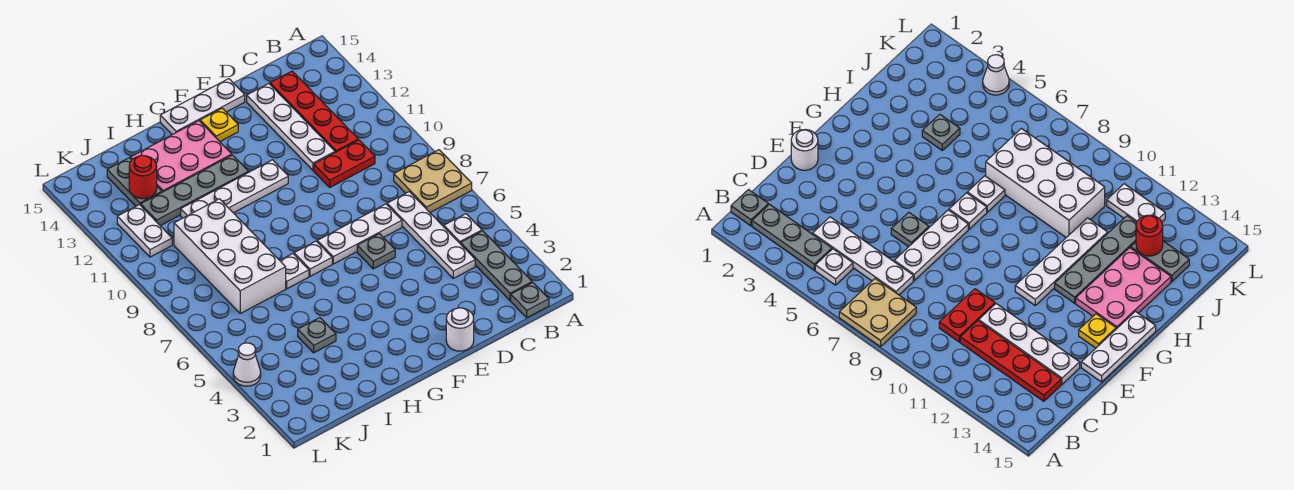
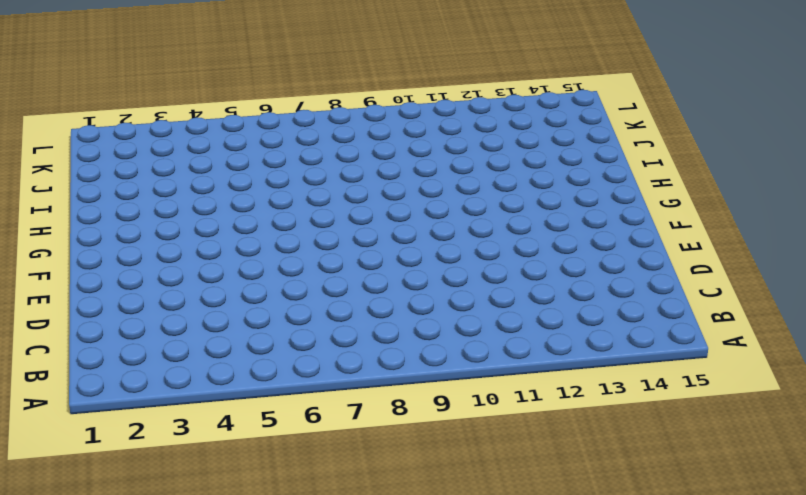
none -> tan 2x2 plate [394,150,472,213]
none -> grey 1x1 plate [511,283,549,318]
none -> grey 1x3 plate [461,231,532,301]

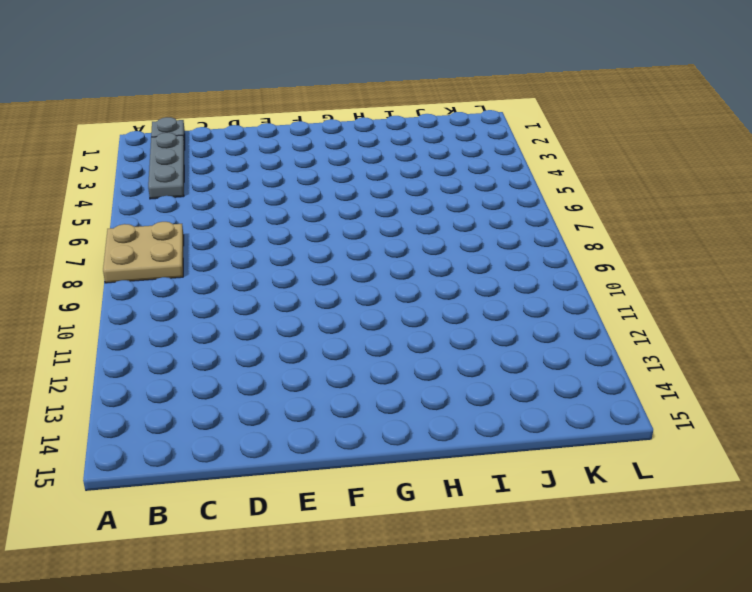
none -> white 1x1 plate [444,214,482,244]
none -> white 1x4 plate [387,192,475,278]
none -> red 1x2 plate [314,140,375,187]

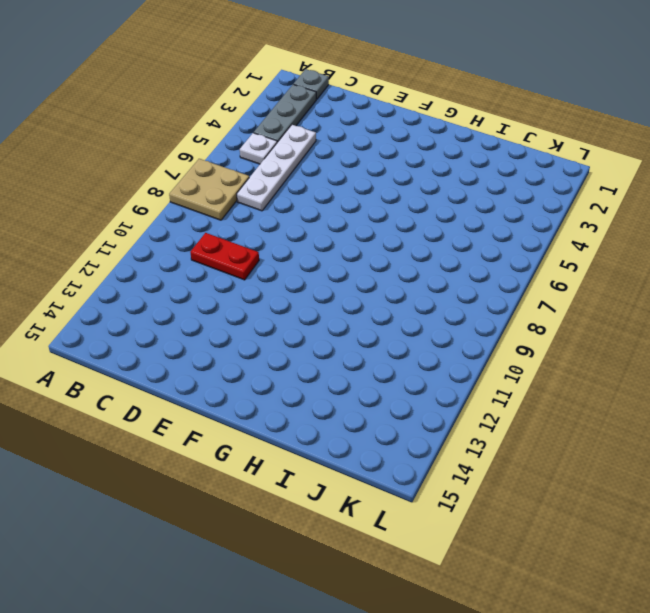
none -> red 1x4 plate [270,71,358,152]
none -> white 1x3 plate [317,204,402,264]
none -> white 1x4 plate [247,84,335,170]

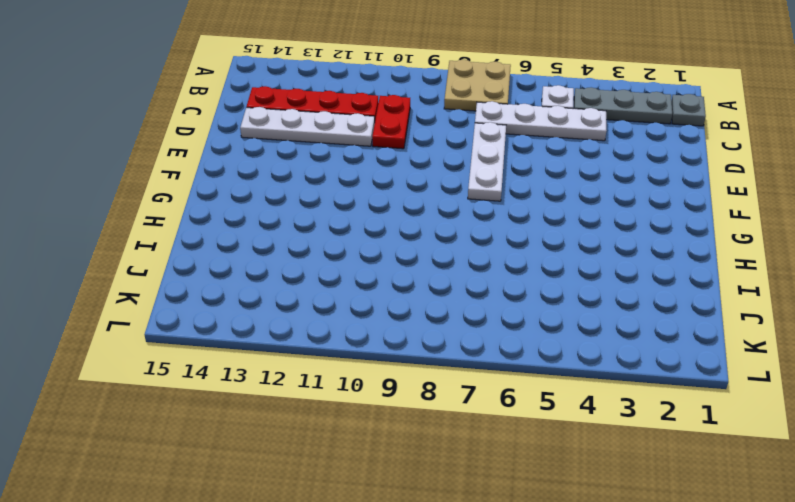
none -> white 1x1 round brick [446,308,474,351]
none -> grey 1x1 plate [357,234,395,269]
none -> white 1x3 plate [160,79,245,135]

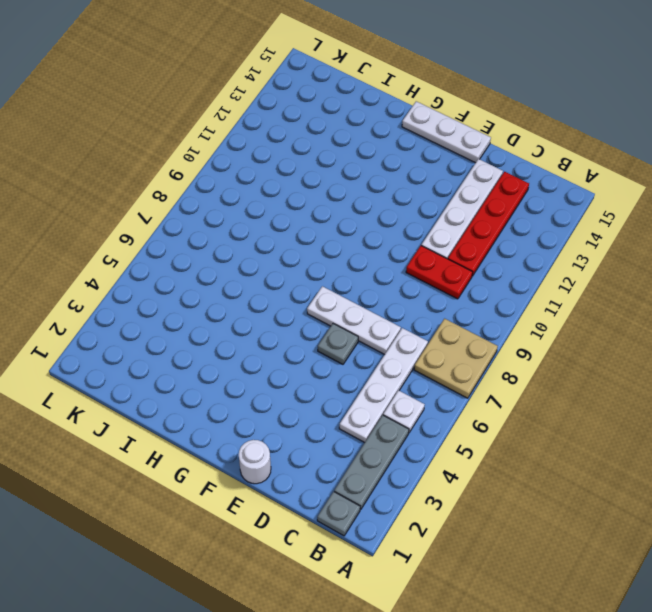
none -> white 1x4 plate [181,160,288,218]
none -> yellow 1x1 plate [200,108,238,141]
none -> white 1x1 plate [294,241,332,276]

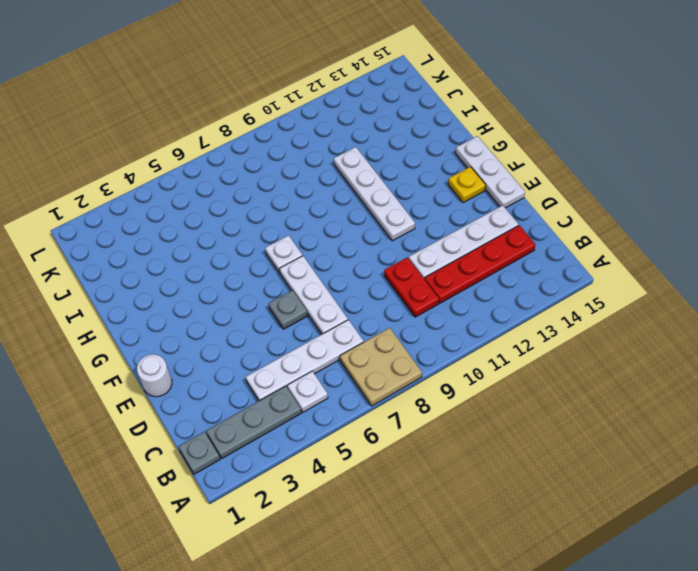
none -> grey 1x4 plate [141,155,249,226]
none -> pink 2x3 plate [130,121,232,192]
none -> white 1x1 plate [280,254,309,289]

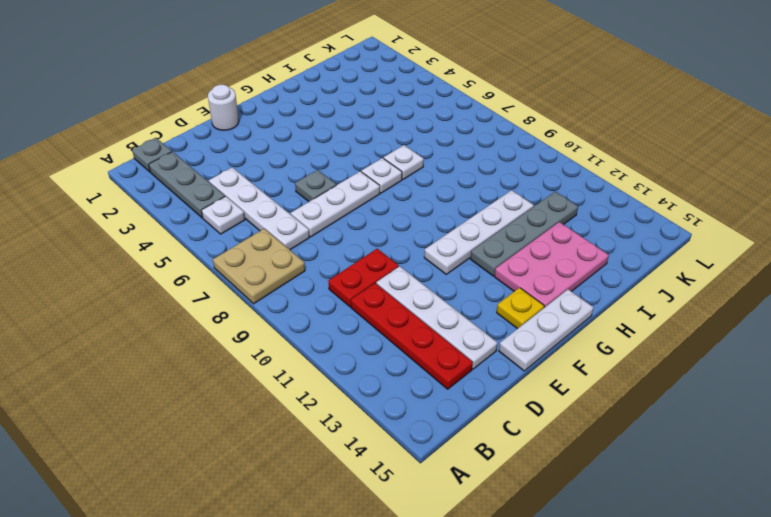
none -> grey 1x1 plate [298,318,336,353]
none -> white 2x4 brick [174,199,286,313]
none -> grey 1x2 plate [107,158,162,206]

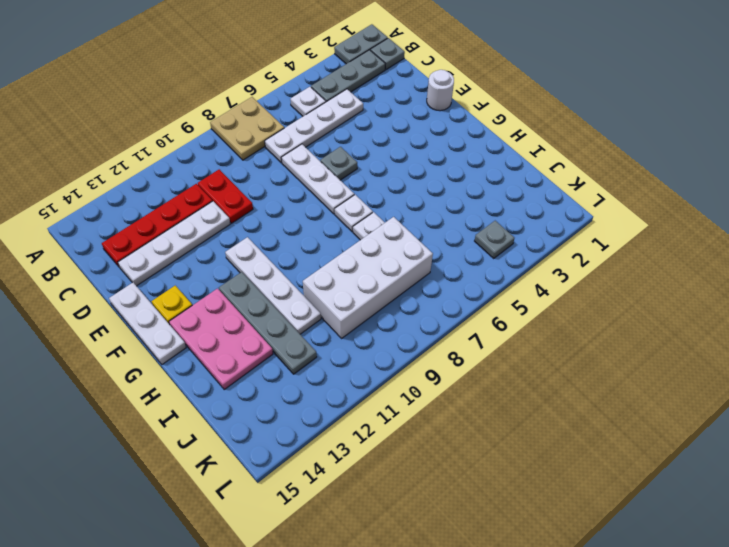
grey 1x2 plate [334,24,388,64] -> grey 1x2 plate moved to [107,158,162,206]
grey 1x1 plate [475,221,514,258] -> grey 1x1 plate moved to [298,318,336,353]
none -> white 1x2 plate [117,204,172,257]
none -> white 1x1 cone [233,343,261,386]
none -> red 1x1 round brick [129,155,157,199]

